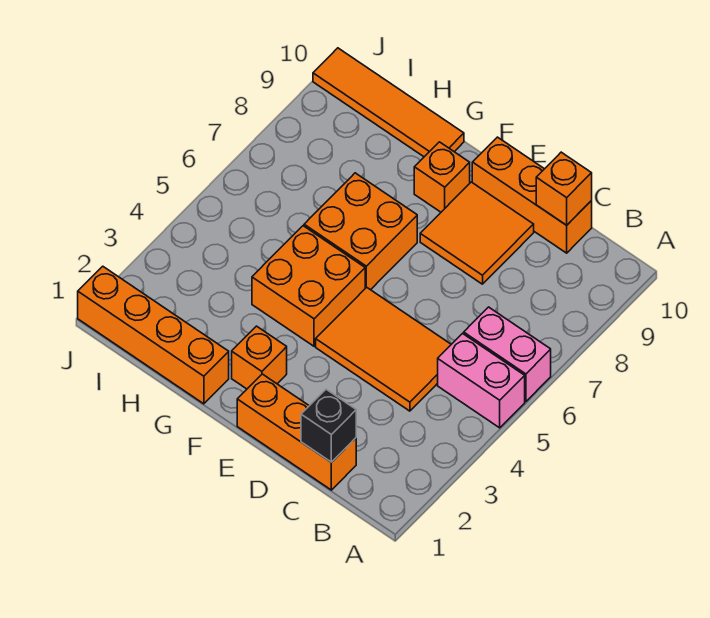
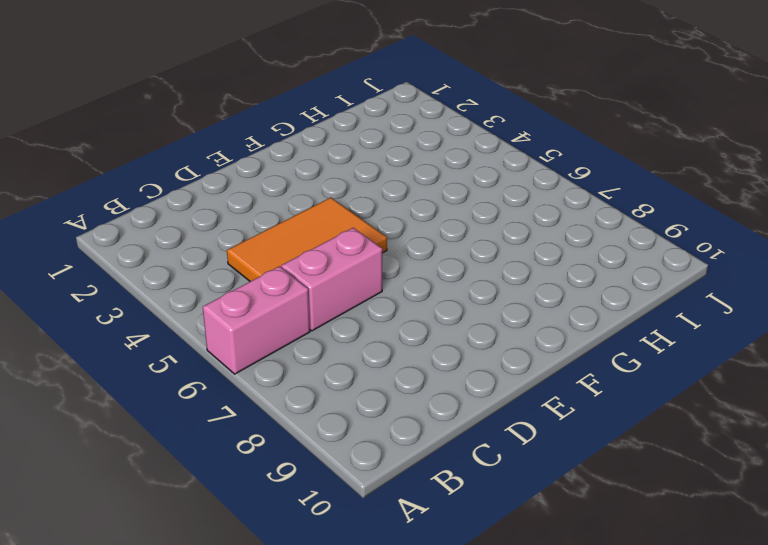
pink 1x2 brick [281,228,382,331] -> pink 1x2 brick moved to [438,334,525,428]
none -> orange 1x3 brick [237,374,356,490]
none -> orange 1x3 brick [472,137,592,253]
none -> orange 2x2 tile [420,182,534,284]

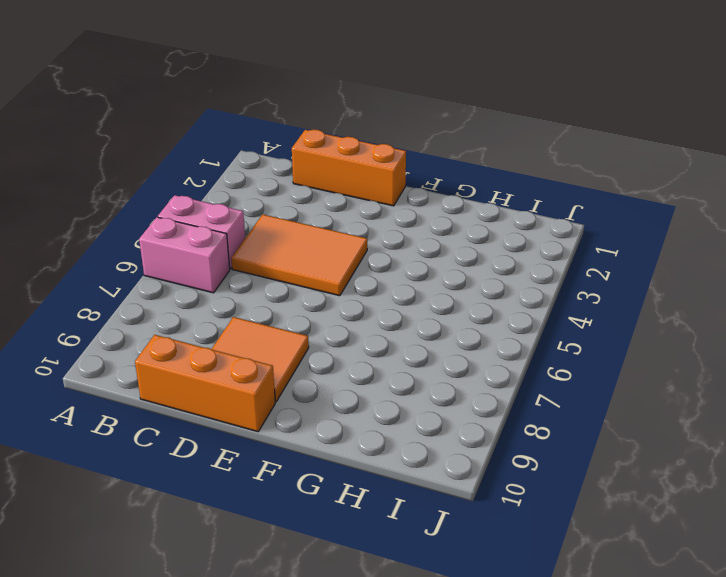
none -> orange 1x1 brick [232,326,287,389]
none -> orange 2x2 brick [252,226,365,346]
none -> orange 2x2 brick [304,173,417,290]

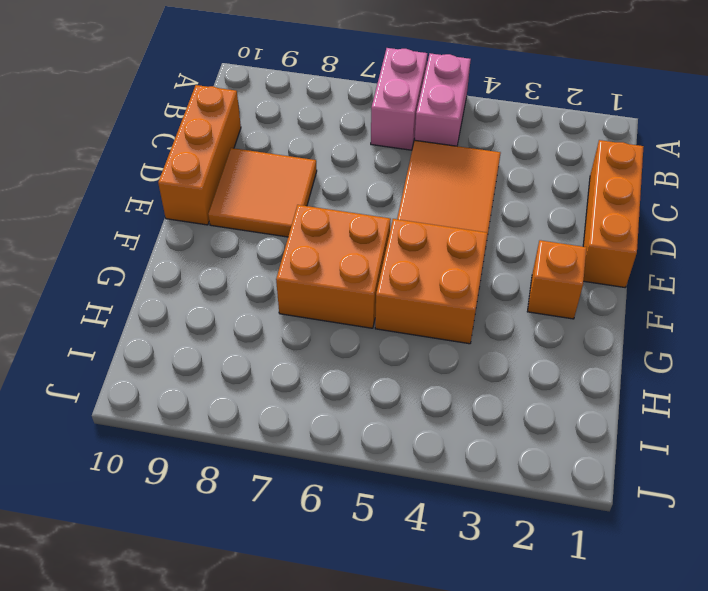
none -> orange 1x1 brick [414,142,470,212]
none -> orange 1x4 brick [78,266,229,404]
none -> orange 1x4 tile [313,48,464,157]

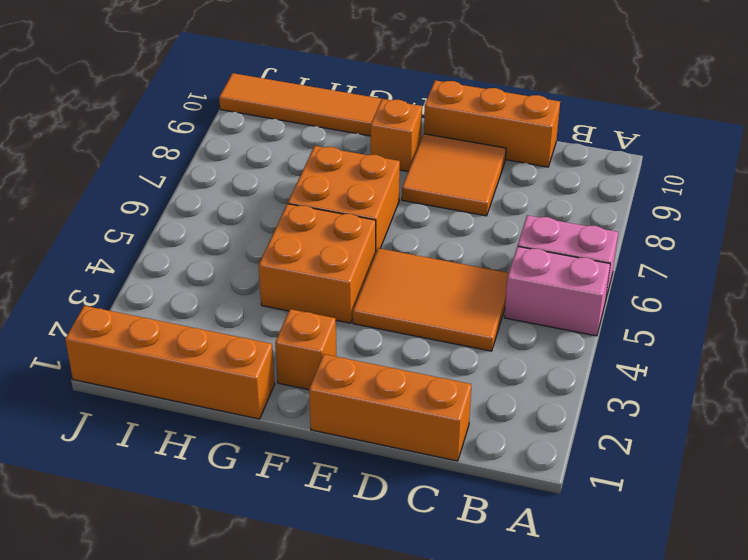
none -> black 1x1 brick [301,389,356,462]
none -> orange 1x1 brick [536,152,592,225]

